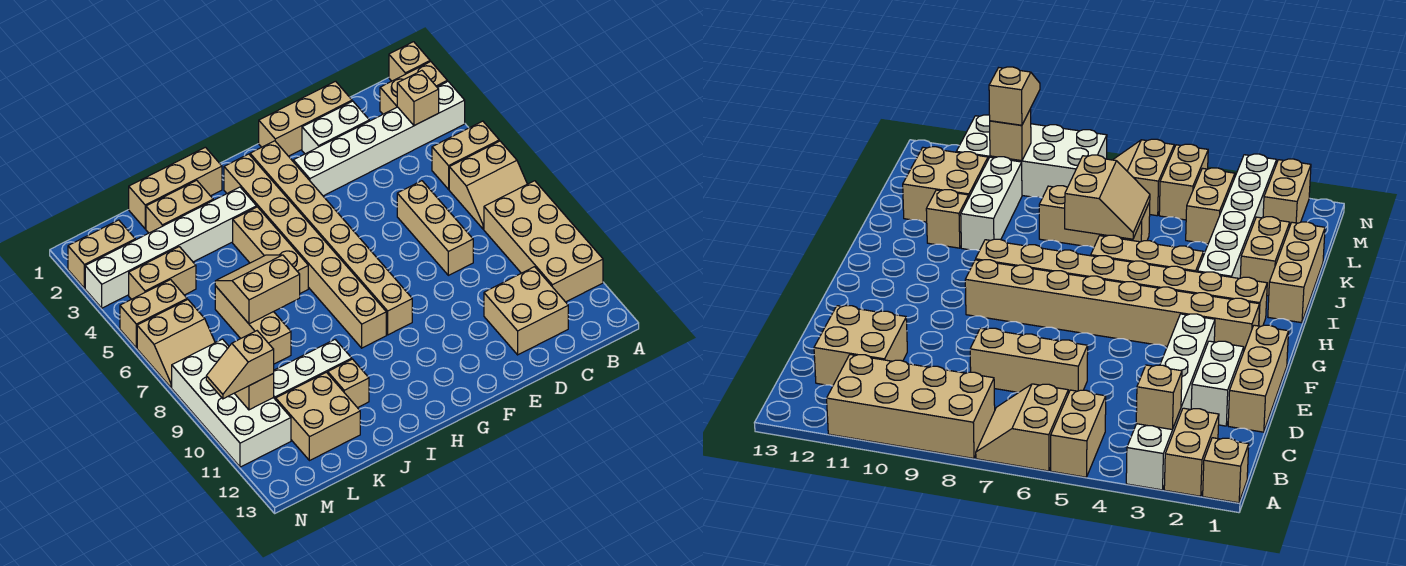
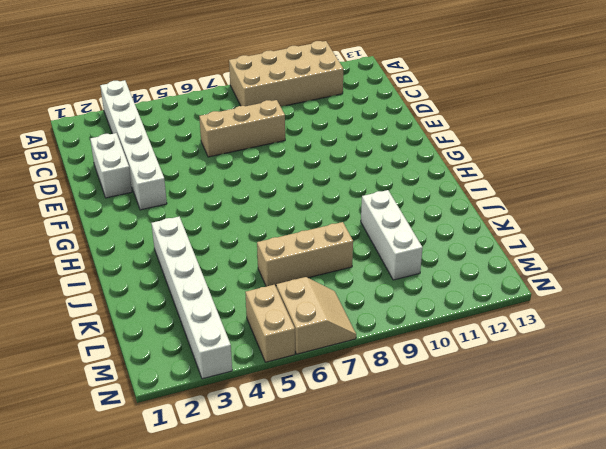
none -> tan 1x1 brick [389,42,430,81]
none -> tan 1x2 brick [380,62,447,114]
none -> tan 1x2 brick [432,121,499,189]

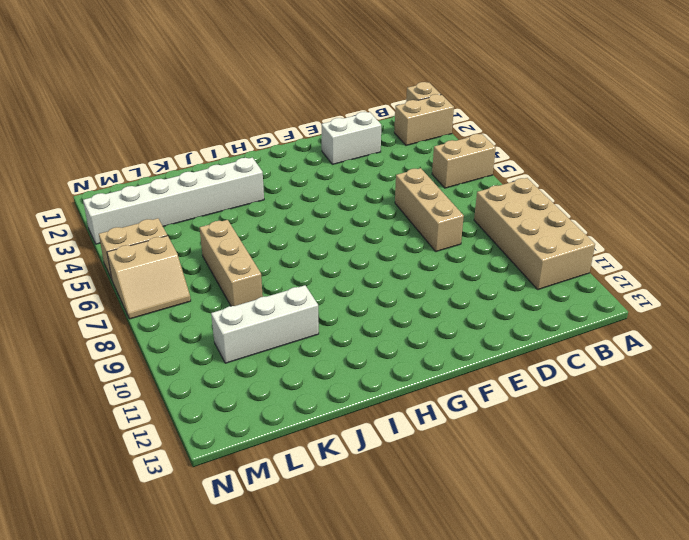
none -> white 1x6 brick [293,81,465,196]
none -> tan 2x2 slope [449,141,527,229]
none -> tan 2x2 brick [484,267,568,355]

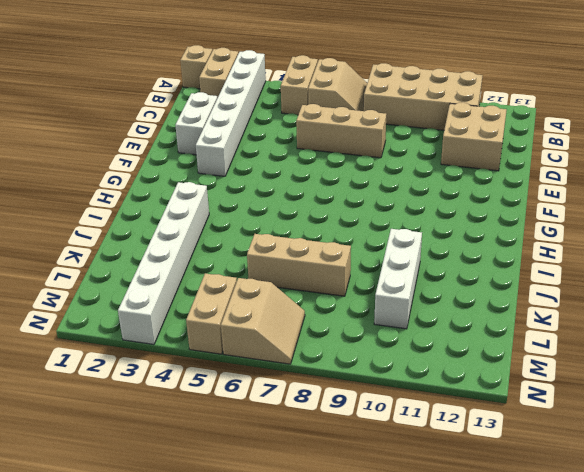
none -> tan 1x3 brick [259,81,352,156]
none -> tan 1x8 brick [250,141,412,335]
none -> tan 1x8 brick [224,154,386,348]

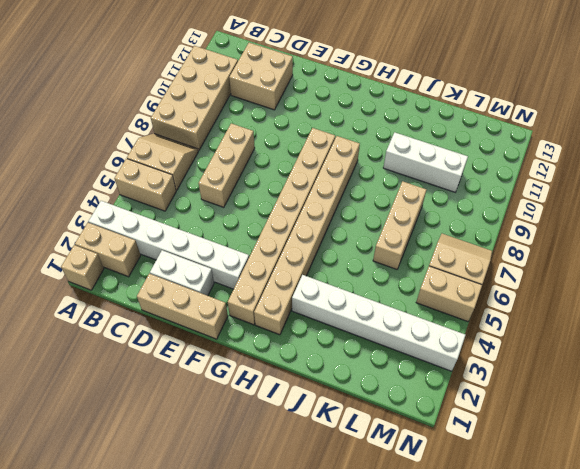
none -> tan 1x3 brick [129,147,222,229]
none -> tan 1x3 brick [233,207,308,293]
none -> tan 1x2 brick [146,180,213,233]

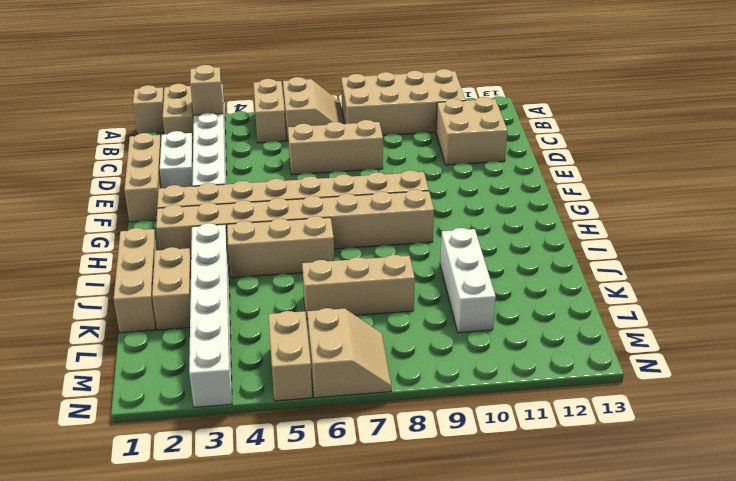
none -> tan 1x1 brick [328,359,369,408]
none -> tan 2x2 brick [276,372,360,461]
none -> tan 1x2 brick [129,247,196,299]

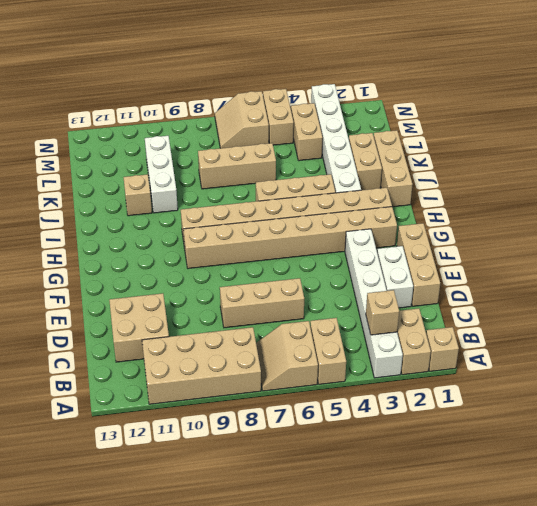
none -> tan 2x2 brick [276,372,360,461]
none -> tan 1x2 brick [68,220,135,288]
none -> white 2x4 brick [172,339,291,467]

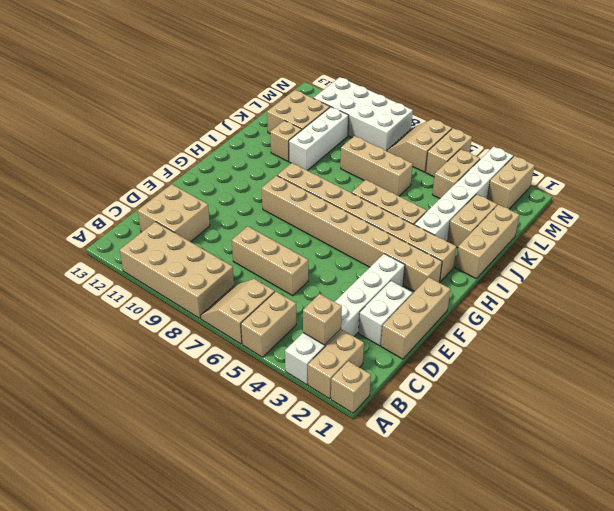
none -> tan 2x2 slope [215,255,300,324]
none -> tan 1x1 brick [234,374,274,410]
none -> tan 1x2 slope [206,331,274,399]

